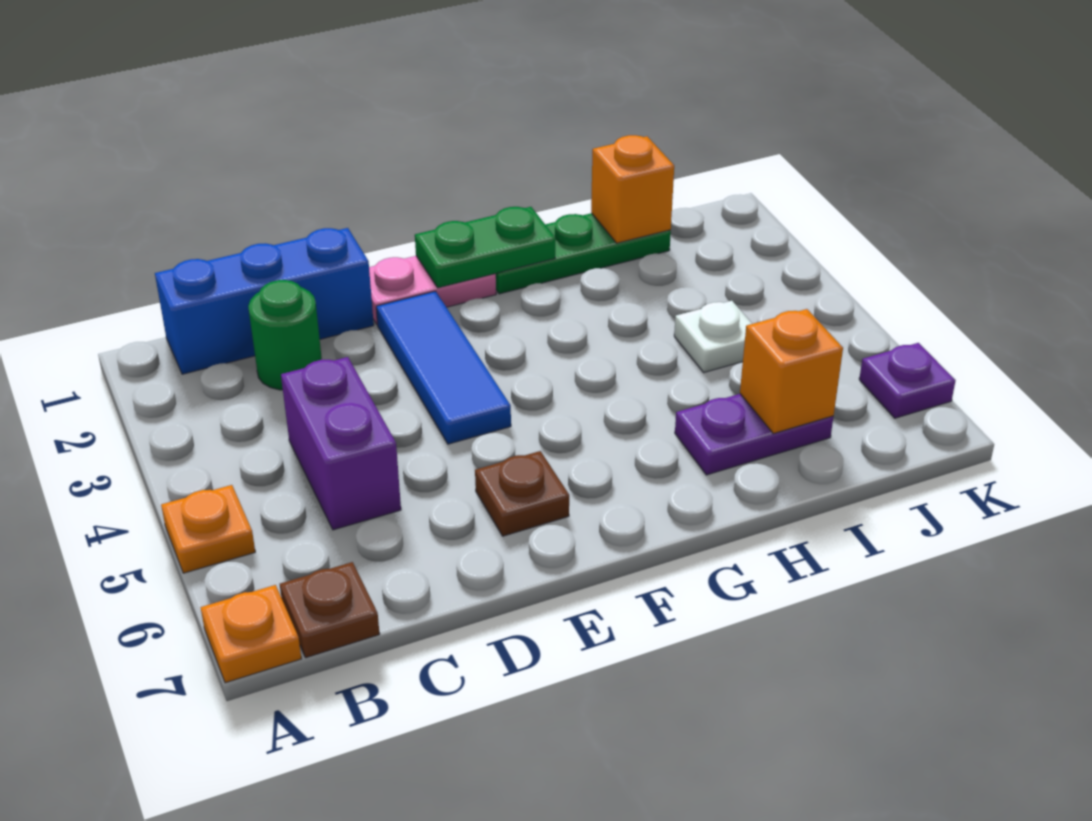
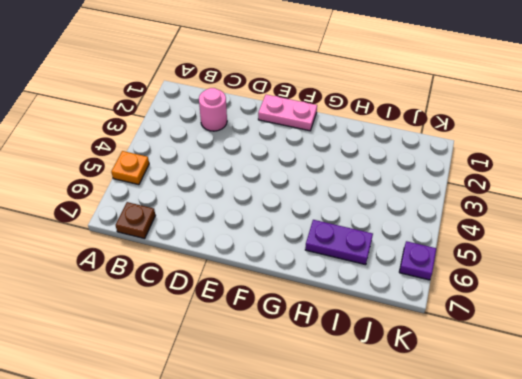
pink 1x1 round brick [199,88,227,131] -> green 1x1 round brick [248,280,322,390]
none -> orange 1x1 plate [200,585,301,683]
none -> blue 1x3 brick [155,228,374,374]
none -> purple 1x2 brick [281,357,401,530]

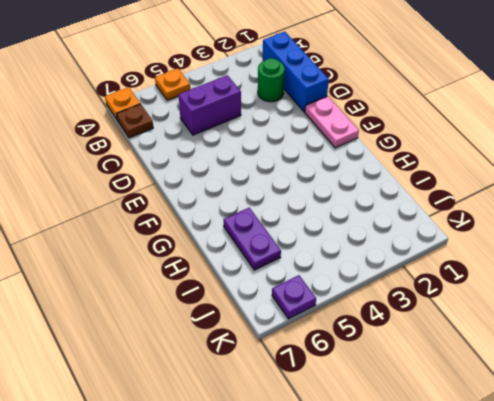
none -> blue 1x3 tile [376,291,511,444]
none -> brown 1x1 plate [475,451,569,536]
none -> green 1x3 plate [496,213,671,294]

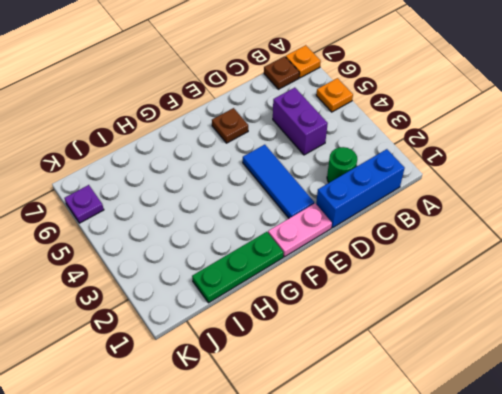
none -> purple 1x2 plate [675,394,833,475]
none -> white 1x1 plate [674,301,752,372]
none -> green 1x2 plate [415,207,556,288]

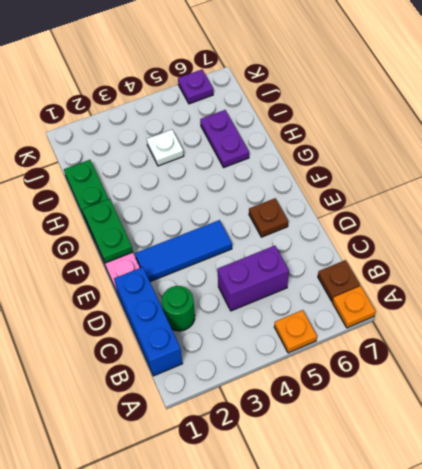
none -> orange 1x1 brick [591,135,674,243]
none -> orange 1x1 brick [740,309,843,434]

